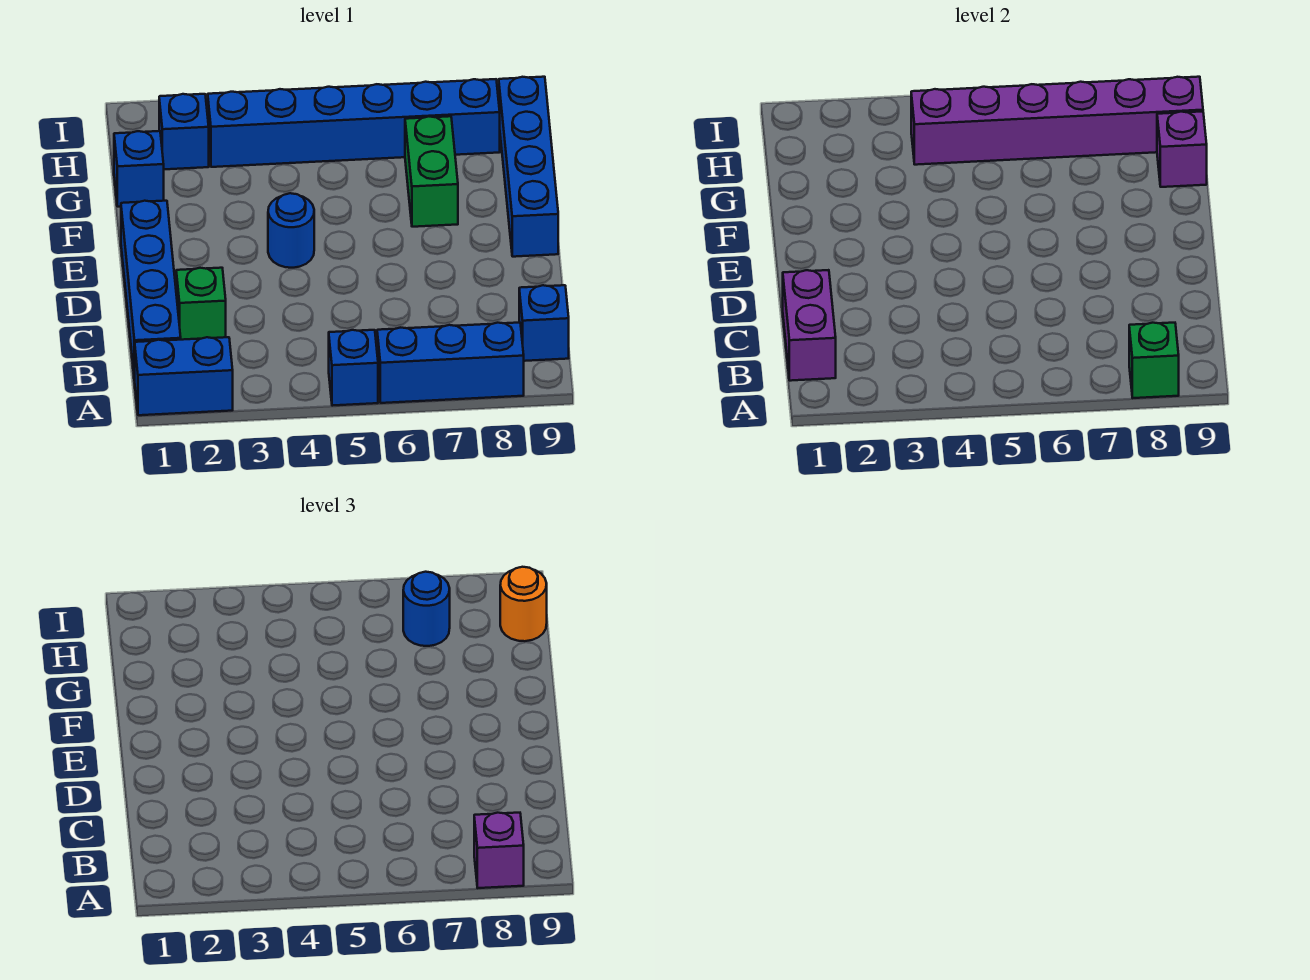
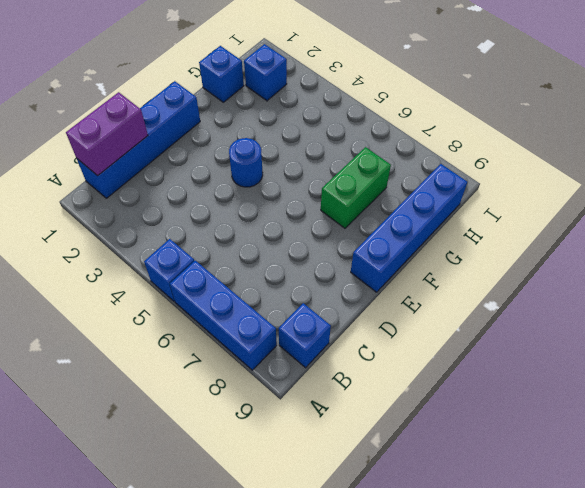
none -> blue 1x2 brick [135,337,233,415]
none -> green 1x1 brick [176,268,226,340]
none -> blue 1x6 brick [208,79,500,167]

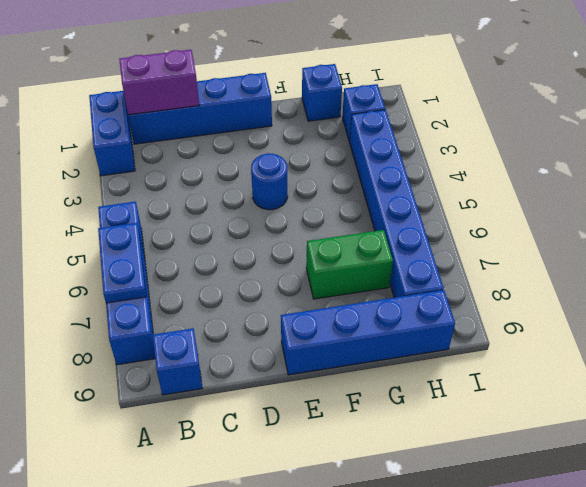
blue 1x2 plate [98,223,146,303] -> none
none -> green 1x1 brick [176,268,226,340]
none -> green 1x1 brick [1129,323,1179,398]
none -> purple 1x1 brick [1157,111,1207,187]

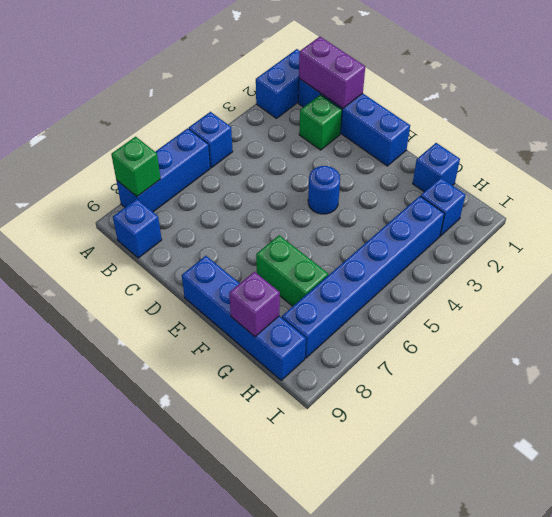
none -> purple 1x6 brick [911,77,1203,165]
none -> purple 1x1 brick [474,813,524,888]
none -> blue 1x1 round brick [403,572,450,646]

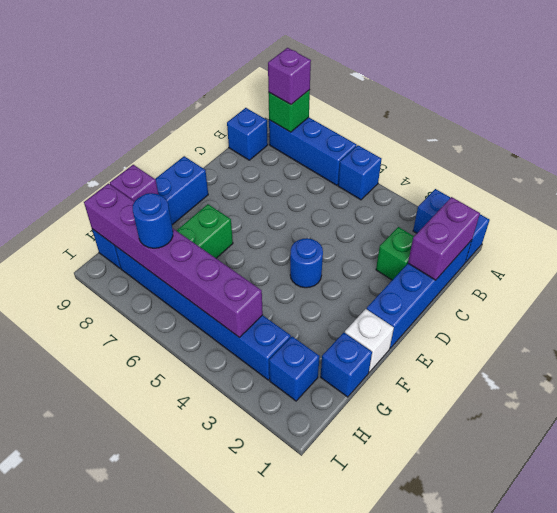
white 1x1 brick [345,309,394,372] -> none
none -> orange 1x1 round brick [500,567,547,641]

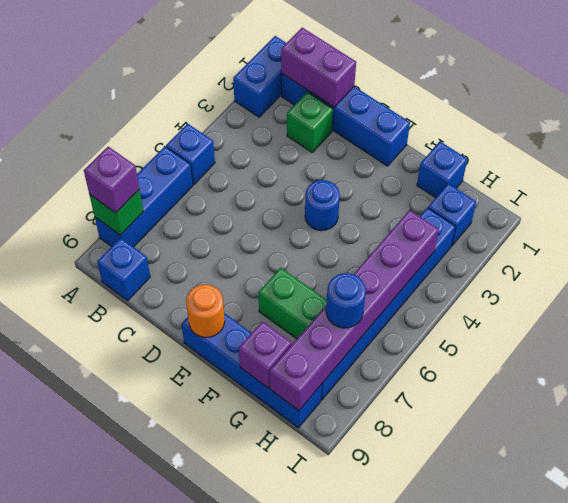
orange 1x1 round brick [186,284,225,337] -> orange 1x1 round brick moved to [500,567,547,641]

